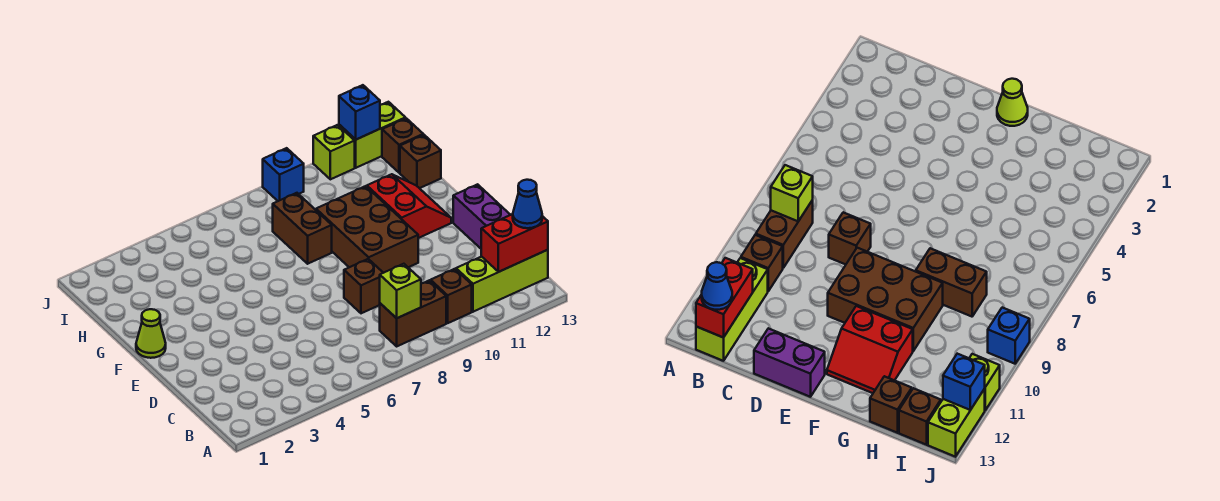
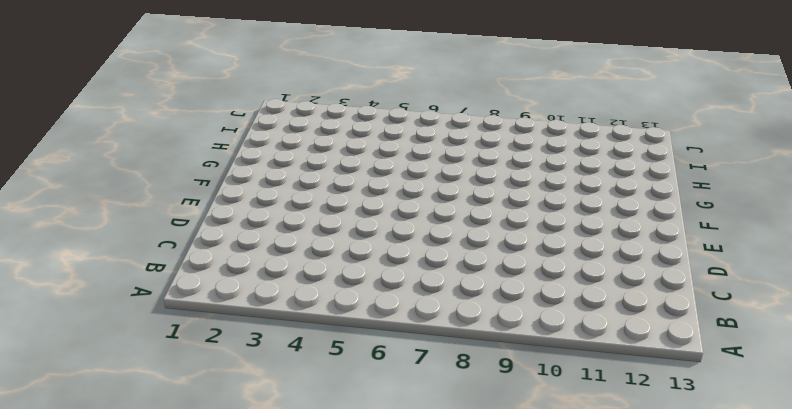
none -> brown 1x2 brick [380,280,446,346]
none -> brown 1x1 brick [431,269,472,323]
none -> lime 1x3 brick [456,250,548,312]

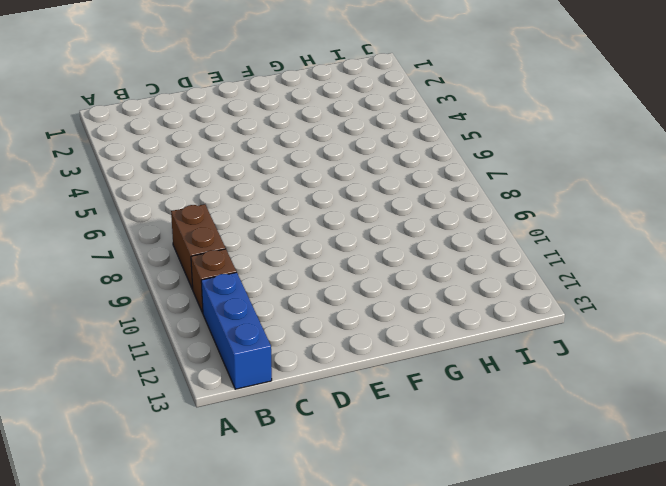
blue 1x3 brick [201,272,272,389] -> lime 1x3 brick [456,250,548,312]
none -> brown 1x1 brick [344,259,383,313]
none -> purple 1x2 brick [453,184,510,248]
none -> brown 2x3 brick [316,186,418,273]

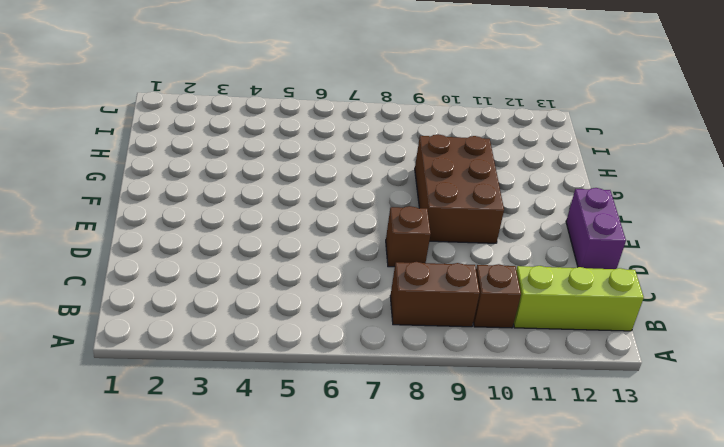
none -> lime 1x1 cone [136,309,166,358]
none -> red 2x2 slope [367,174,451,238]
none -> brown 1x2 brick [273,193,332,264]

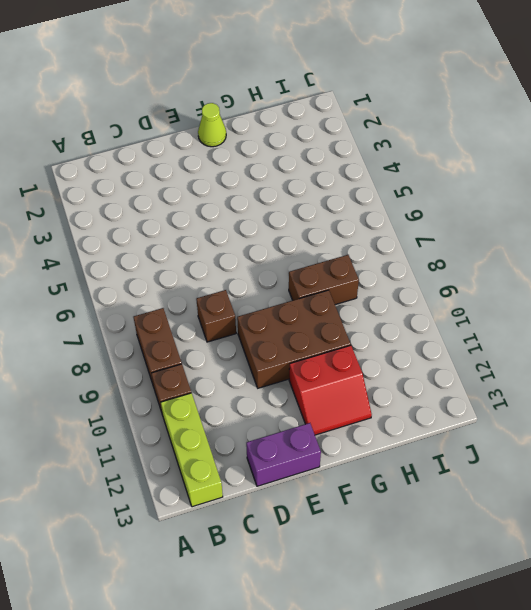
none -> brown 1x1 brick [400,135,441,188]
none -> brown 1x1 brick [382,118,423,173]
none -> blue 1x1 brick [263,148,304,201]

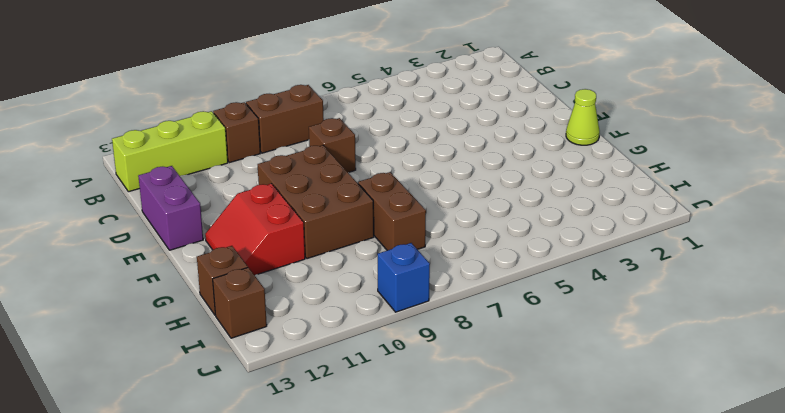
none -> lime 1x1 brick [313,125,355,179]
none -> lime 1x2 brick [339,102,405,168]
none -> lime 1x1 brick [380,264,421,318]

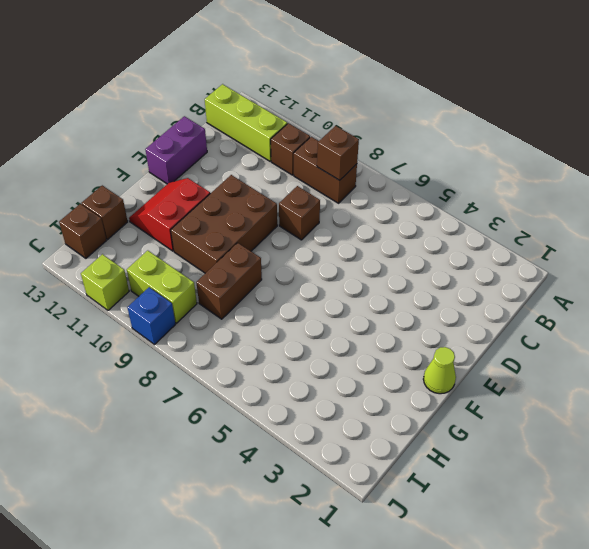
brown 1x1 brick [317,126,359,180] -> lime 1x1 brick [380,264,421,318]
lime 1x2 brick [127,251,197,323] -> lime 1x2 brick moved to [339,102,405,168]
none -> red 1x2 brick [481,214,548,272]
none -> blue 1x1 brick [339,85,380,140]
none -> blue 1x1 cone [513,180,542,228]

